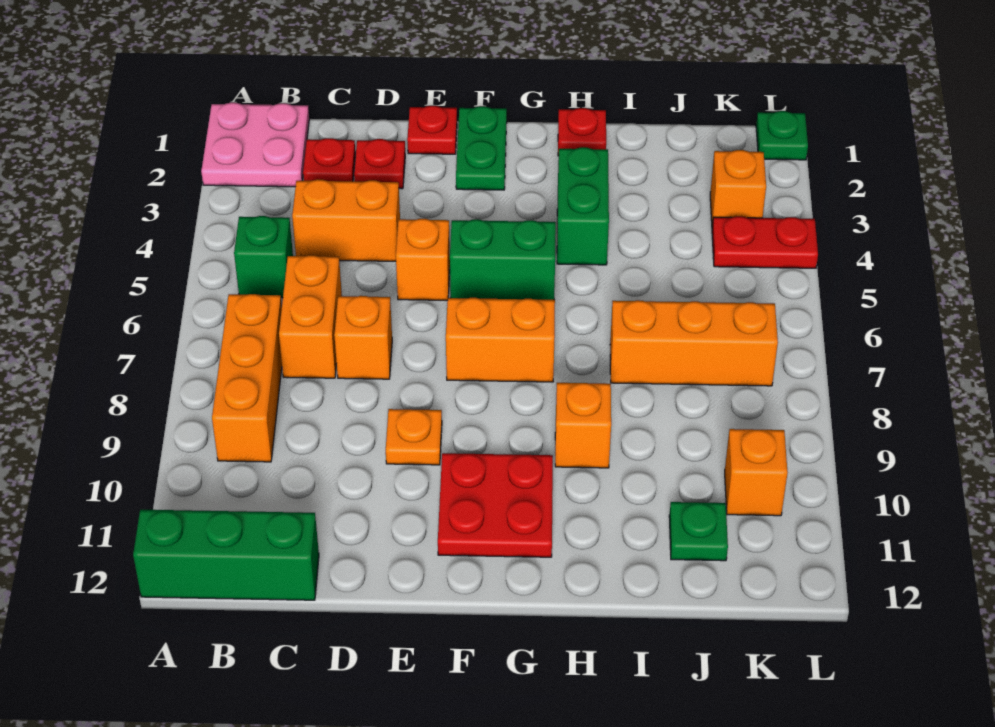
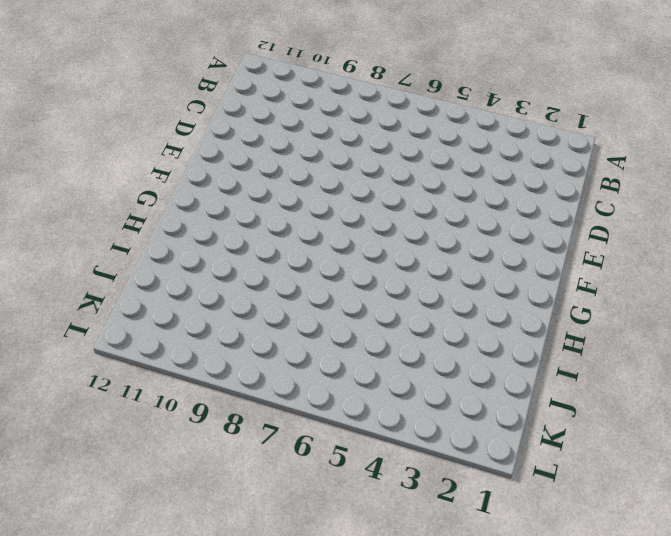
none -> pink 2x2 plate [201,102,309,187]
none -> green 1x3 brick [133,510,319,600]
none -> green 1x1 brick [234,216,293,298]

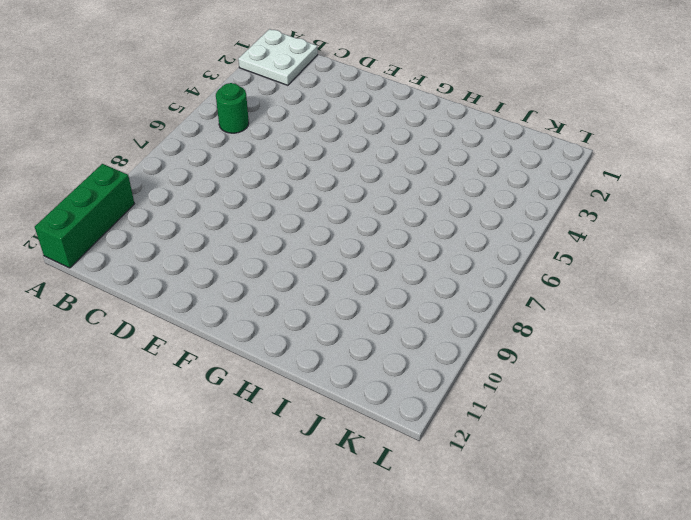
white 2x2 plate [238,29,318,85] -> pink 2x2 plate [201,102,309,187]
green 1x3 brick [35,164,134,268] -> green 1x3 brick turned to [133,510,319,600]
green 1x1 round brick [216,83,249,133] -> green 1x1 brick [234,216,293,298]
none -> orange 1x3 brick [212,294,282,462]
none -> red 1x1 plate [303,138,355,181]
none -> orange 1x2 brick [292,179,400,261]

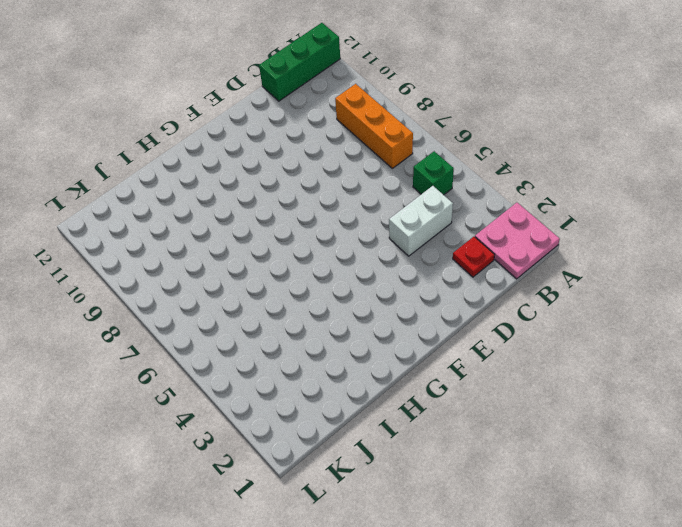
white 1x2 brick [389,186,453,256] -> orange 1x2 brick [292,179,400,261]
none -> orange 1x2 brick [279,255,342,378]
none -> red 1x1 plate [354,139,405,189]
none -> orange 1x1 brick [334,296,392,379]

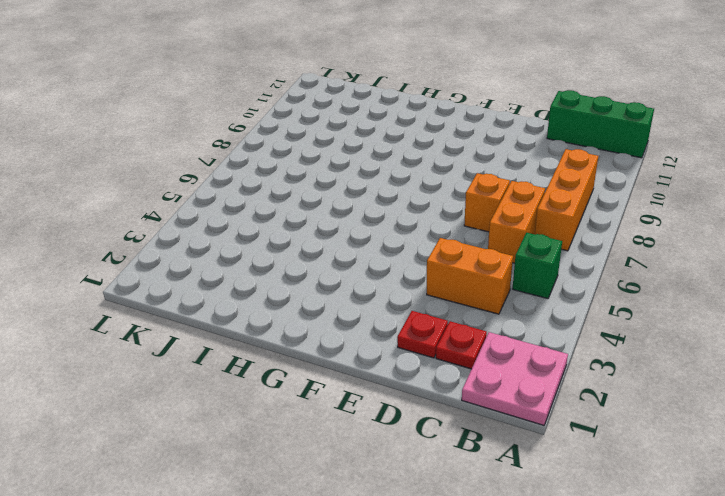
none -> red 1x1 plate [407,106,457,154]
none -> orange 1x1 brick [396,219,450,300]
none -> orange 1x1 plate [386,409,442,465]

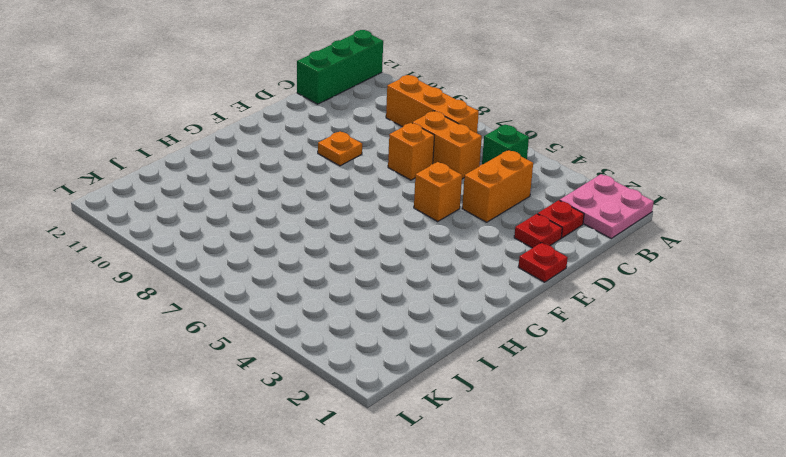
none -> green 1x2 plate [456,106,507,190]
none -> green 1x2 brick [450,219,556,300]
none -> orange 1x2 brick [446,298,555,382]

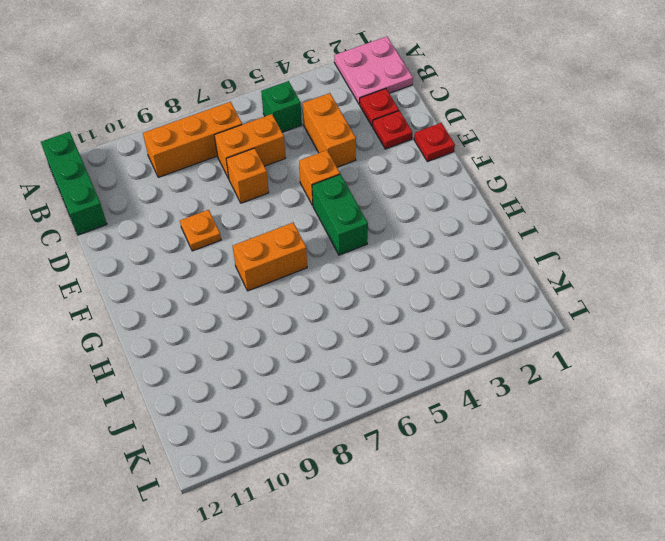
orange 1x2 brick [233,223,307,291] -> orange 1x2 brick turned to [446,298,555,382]
none -> green 1x2 plate [456,106,507,190]
none -> red 2x2 plate [438,453,553,557]
none -> red 1x1 plate [558,108,606,156]

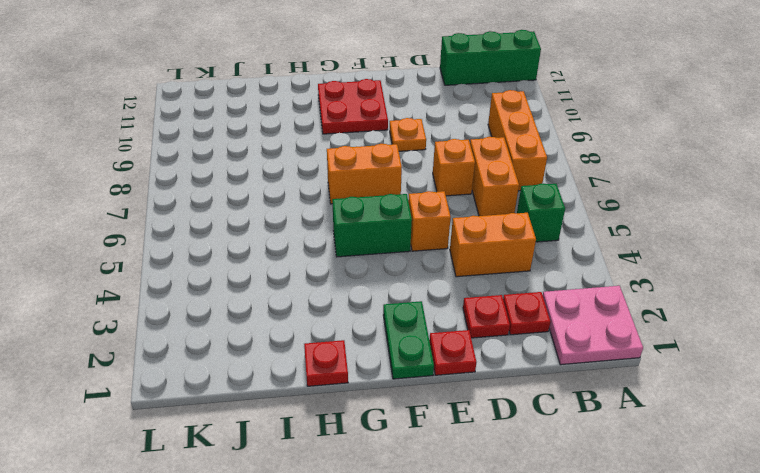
none -> green 1x2 brick [557,147,609,265]
none -> orange 1x1 brick [555,383,611,468]
none -> orange 1x3 brick [610,300,778,386]

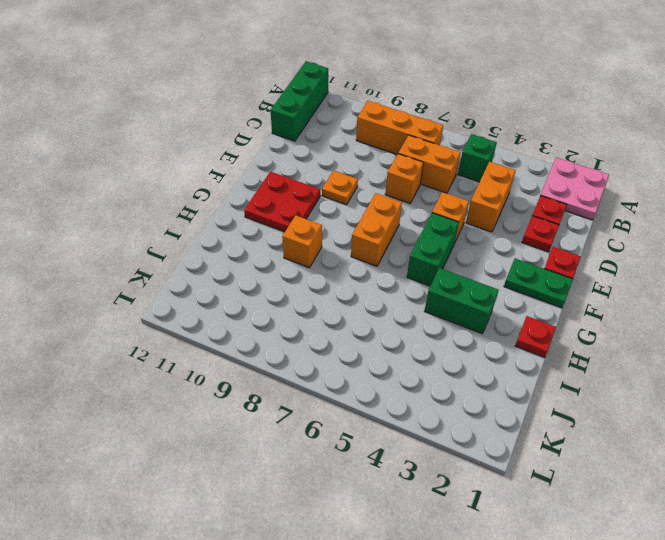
none -> orange 1x3 brick [610,300,778,386]
none -> green 1x1 plate [669,502,728,561]
none -> orange 1x1 brick [710,150,766,226]

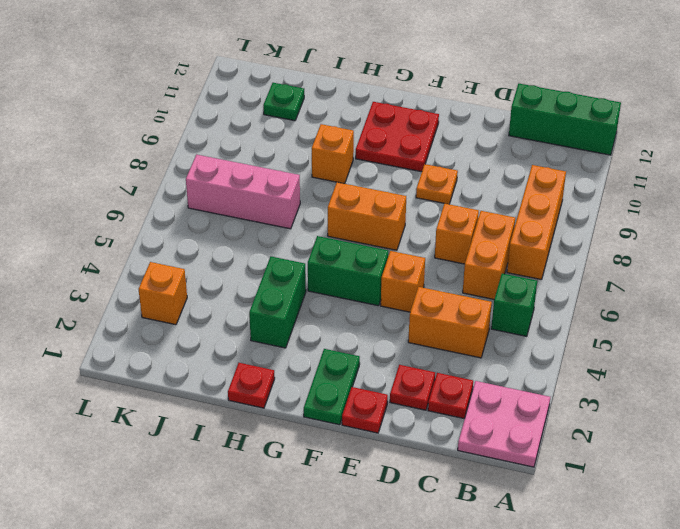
pink 1x3 brick [186,155,300,229] -> orange 1x3 brick [610,300,778,386]
none -> red 1x2 plate [712,216,818,268]
none -> orange 1x1 brick [725,429,788,516]
none -> green 1x1 plate [756,111,808,160]

